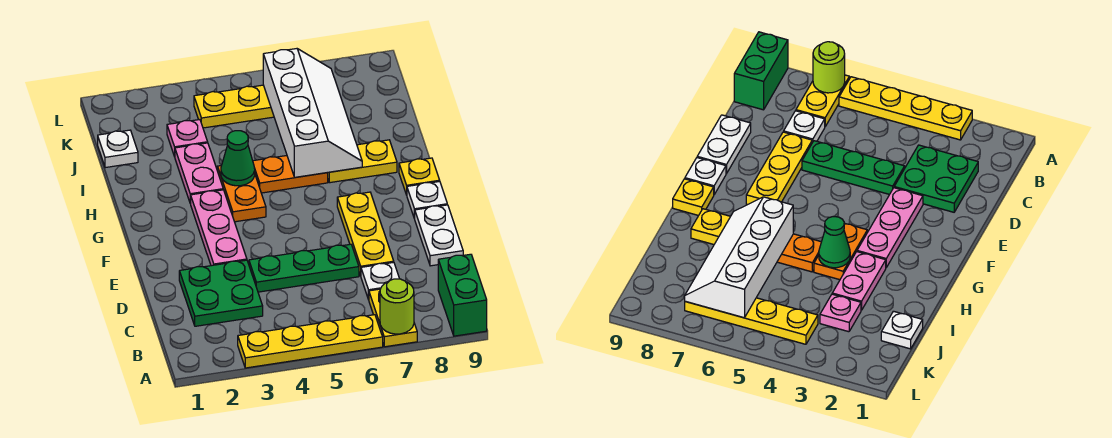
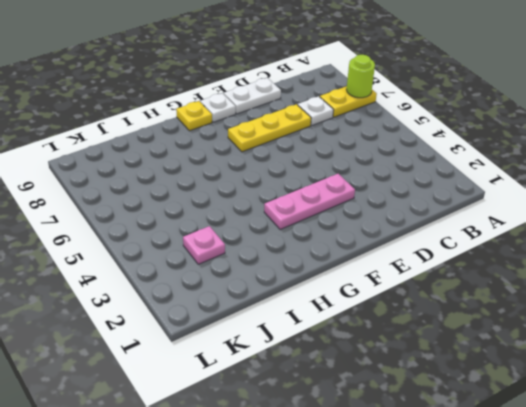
none -> yellow 1x4 plate [238,315,383,368]
none -> green 1x2 brick [438,254,487,336]
none -> green 2x2 plate [179,260,263,326]

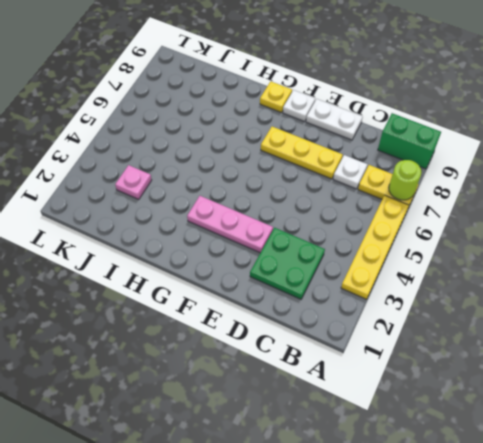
none -> green 1x3 plate [249,244,359,292]
none -> orange 1x2 plate [217,165,266,222]
none -> pink 1x2 plate [175,143,223,204]

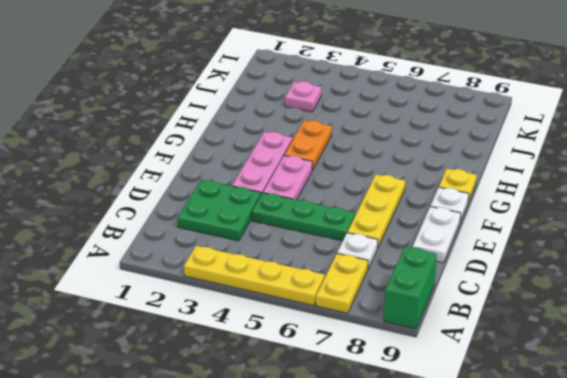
pink 1x2 plate [263,156,313,200] -> pink 1x2 plate moved to [175,143,223,204]
none -> orange 1x2 plate [253,156,328,193]
none -> yellow 1x2 plate [327,140,397,183]
none -> white 1x1 plate [98,130,138,168]

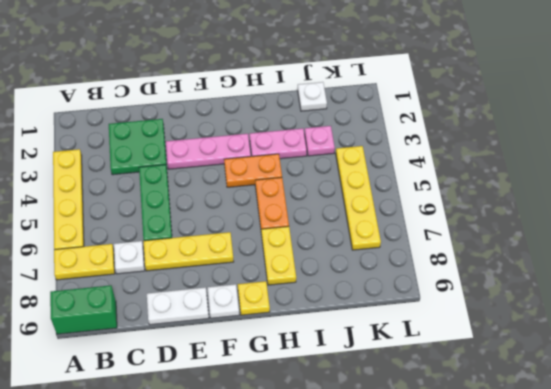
none -> lime 1x1 round brick [380,279,414,334]
none -> green 1x1 cone [221,131,255,186]
none -> white 2x4 slope [263,49,362,177]

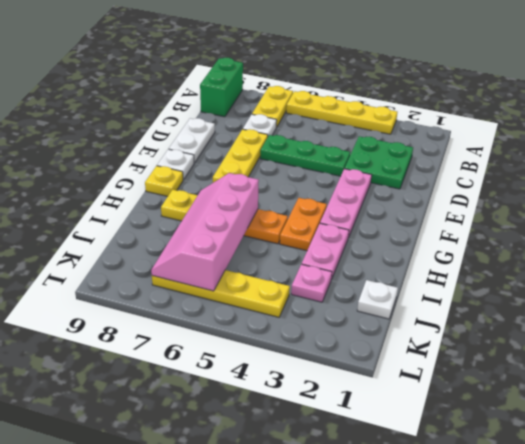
pink 2x4 slope [151,173,259,291] -> white 2x4 slope [263,49,362,177]
none -> lime 1x1 round brick [380,279,414,334]
none -> green 1x1 cone [221,131,255,186]

